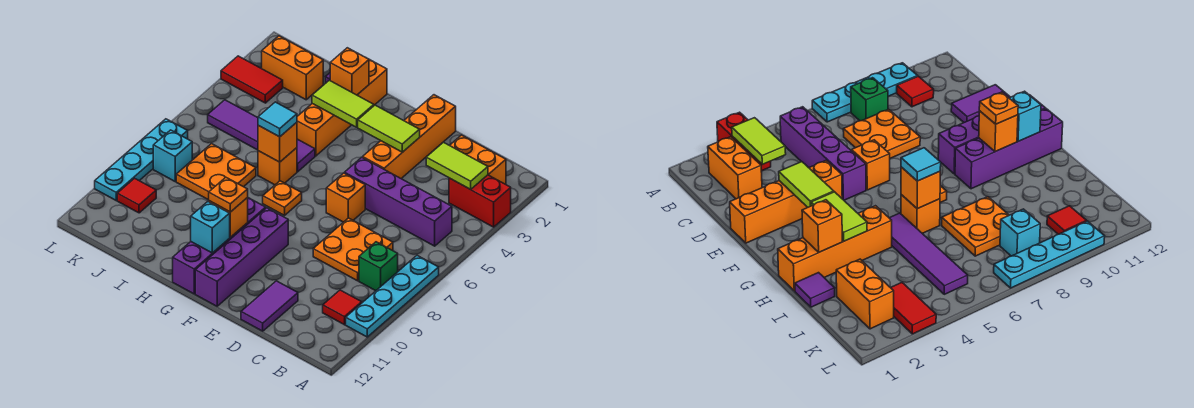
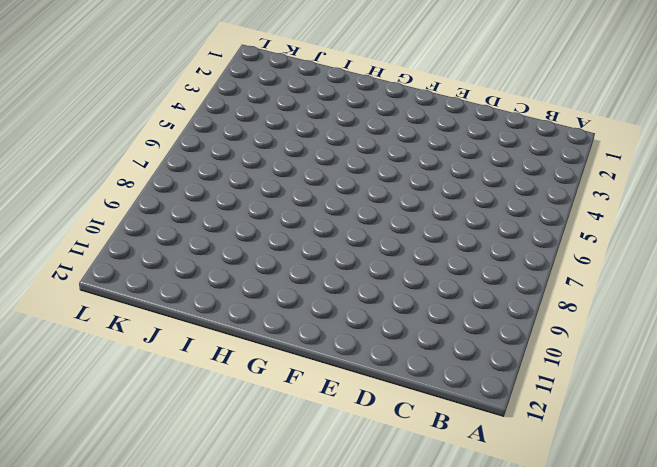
none -> red 1x2 brick [449,175,511,227]
none -> cyan 1x4 plate [346,256,439,337]
none -> orange 1x2 brick [450,135,506,184]
none -> purple 1x4 brick [345,157,452,246]

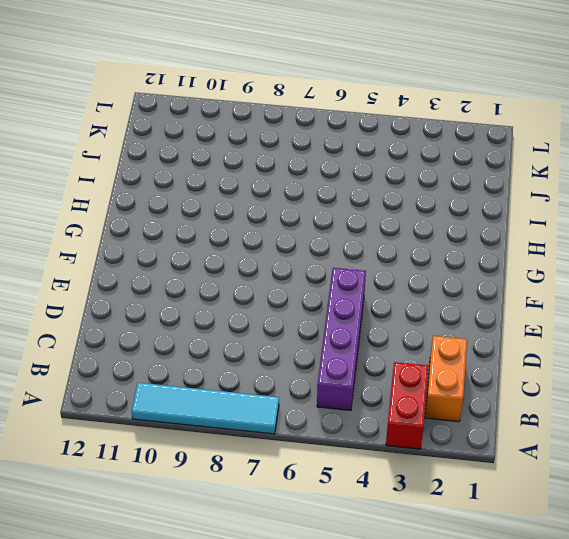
cyan 1x4 tile [132,383,279,434] -> cyan 1x4 plate [346,256,439,337]
none -> green 1x1 brick [359,242,398,291]
none -> red 1x1 tile [323,290,362,325]
none -> orange 2x2 plate [313,218,393,281]
none -> purple 1x2 tile [241,281,298,331]

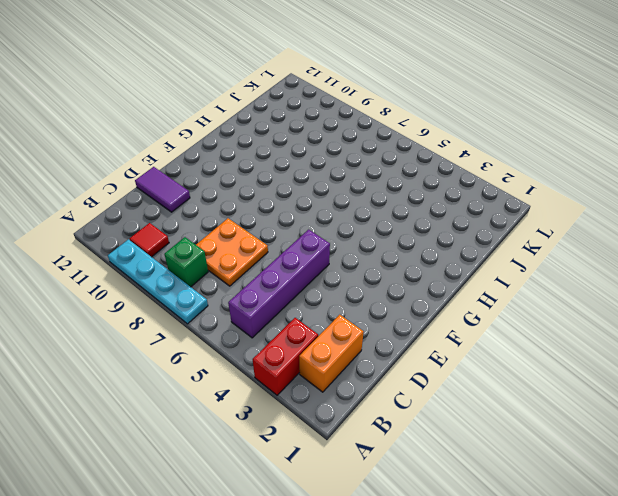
none -> orange 1x4 brick [363,95,456,178]
none -> orange 1x1 brick [326,173,365,222]
none -> purple 1x4 brick [195,208,288,306]
none -> orange 1x1 plate [263,181,302,216]

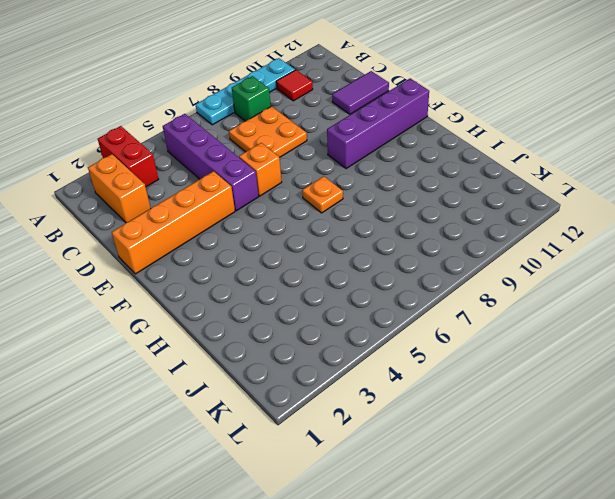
none -> purple 1x4 brick [173,198,266,294]
none -> orange 1x4 brick [297,59,387,156]
none -> purple 1x4 tile [208,100,315,172]
none -> orange 1x1 brick [258,148,297,185]

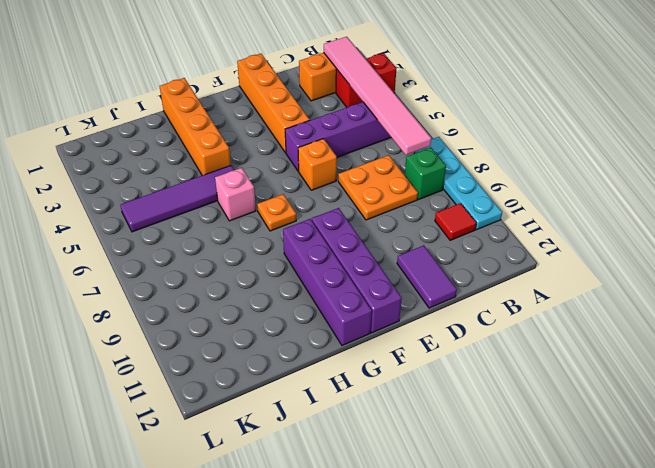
pink 1x6 tile [324,37,431,155] -> lime 1x2 tile [426,142,488,189]
pink 1x1 brick [215,168,256,221] -> orange 1x1 brick [258,148,297,185]
none -> purple 1x1 tile [795,273,835,307]
none -> orange 2x2 plate [176,144,256,200]
none -> orange 1x2 brick [262,36,323,100]
none -> red 1x2 tile [221,56,283,103]

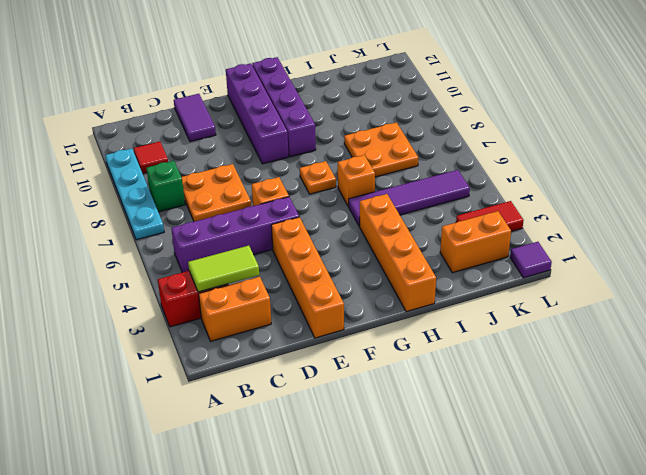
purple 1x1 tile [510,242,552,278] -> purple 1x1 tile moved to [795,273,835,307]
none -> cyan 1x1 brick [153,130,192,181]
none -> red 1x1 tile [117,178,156,213]
none -> cyan 1x4 plate [95,119,188,200]
none -> lime 1x2 tile [358,105,420,152]

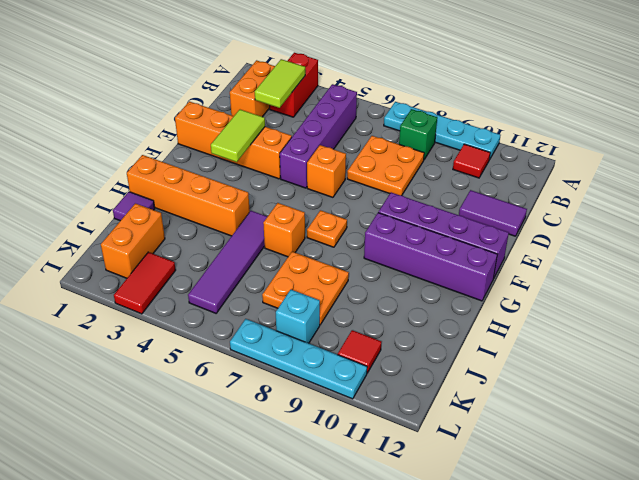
none -> lime 1x2 tile [312,80,374,127]
none -> orange 1x1 brick [209,198,248,237]
none -> cyan 1x1 brick [191,202,230,253]
none -> orange 1x1 brick [330,48,369,95]

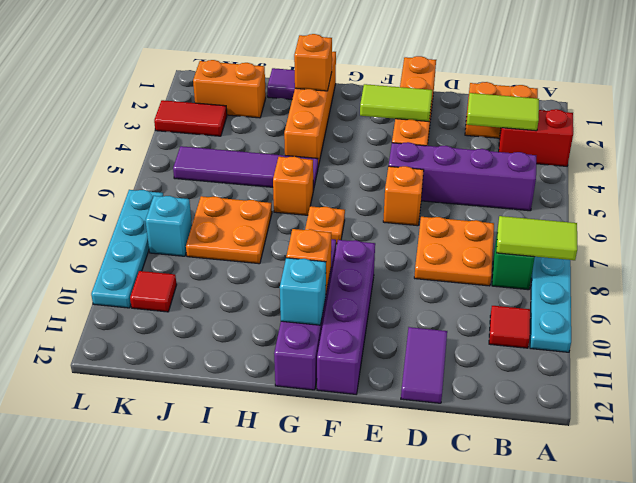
lime 1x2 tile [497,216,577,260] -> lime 1x2 tile moved to [312,80,374,127]
none -> orange 1x1 brick [258,122,297,162]
none -> orange 1x1 plate [209,177,248,212]
none -> cyan 1x1 tile [258,102,297,137]

